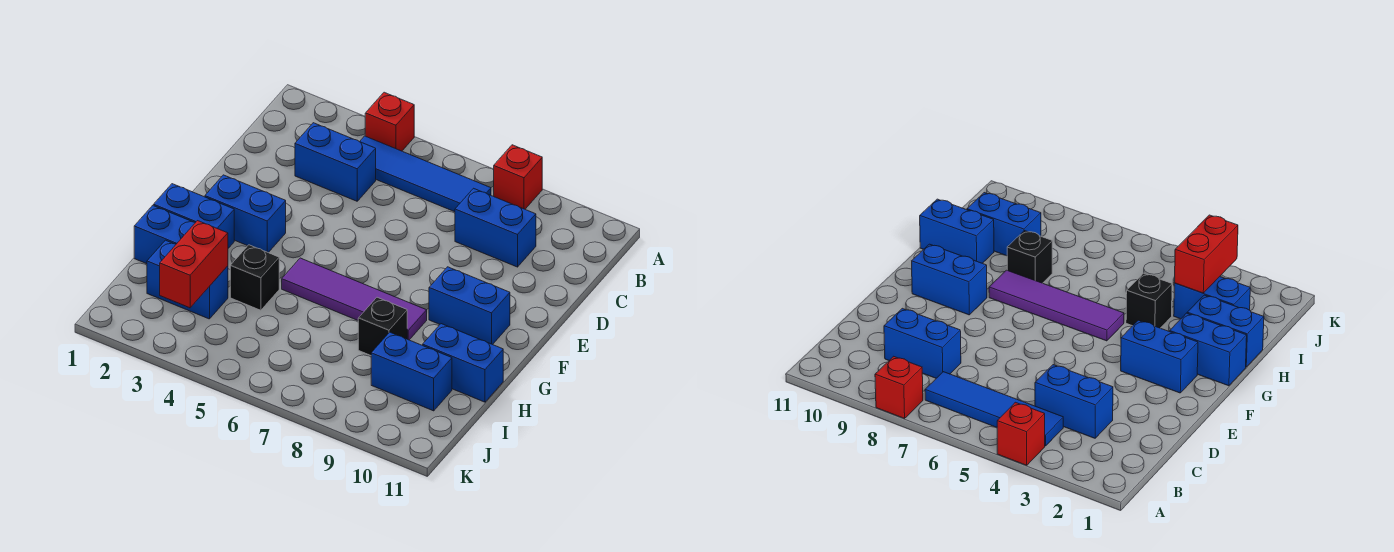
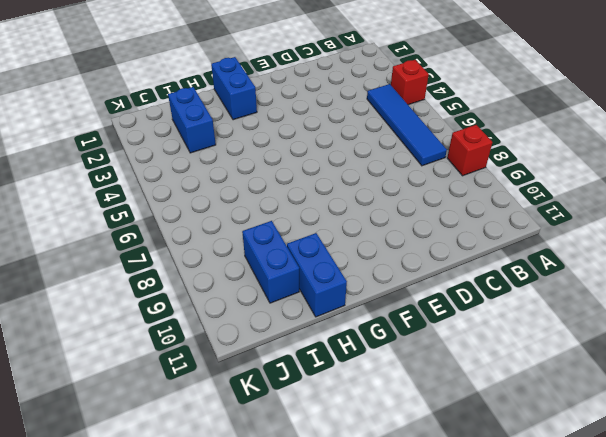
none -> blue 1x2 brick [295,123,376,201]
none -> blue 1x2 brick [455,188,536,267]
none -> blue 1x2 brick [205,175,286,253]

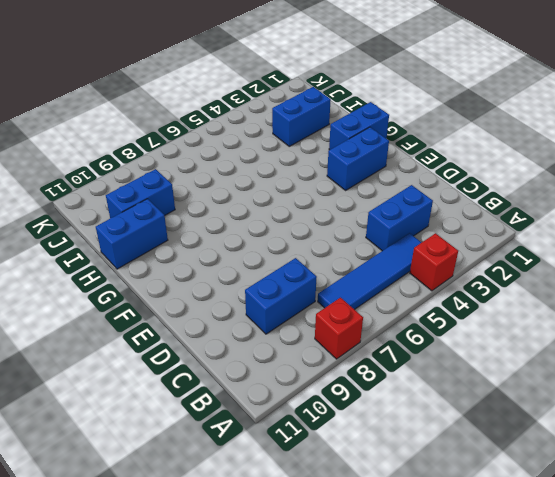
none -> blue 1x2 brick [429,267,510,345]
none -> purple 1x4 tile [282,258,427,340]
none -> blue 1x2 brick [134,205,195,264]

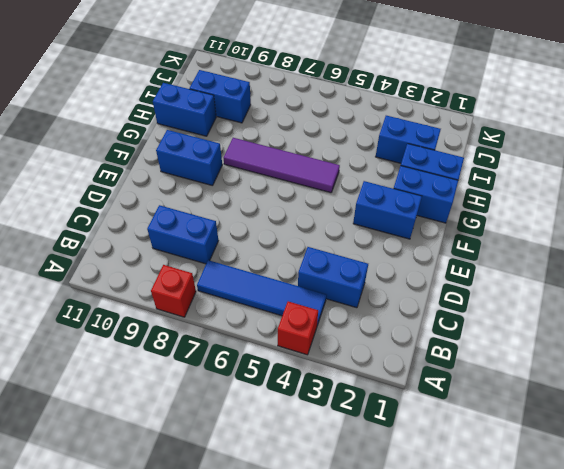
none -> black 1x1 brick [230,245,279,310]
none -> black 1x1 brick [358,297,407,355]
none -> red 1x2 brick [160,221,228,308]

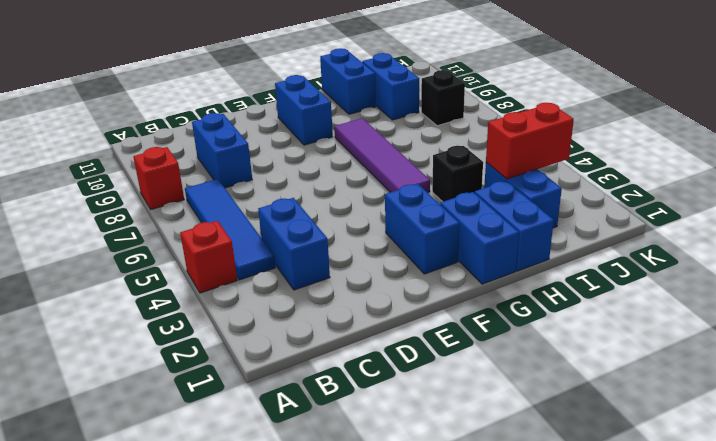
black 1x1 brick [421,70,465,126] -> black 1x1 brick moved to [358,297,407,355]

